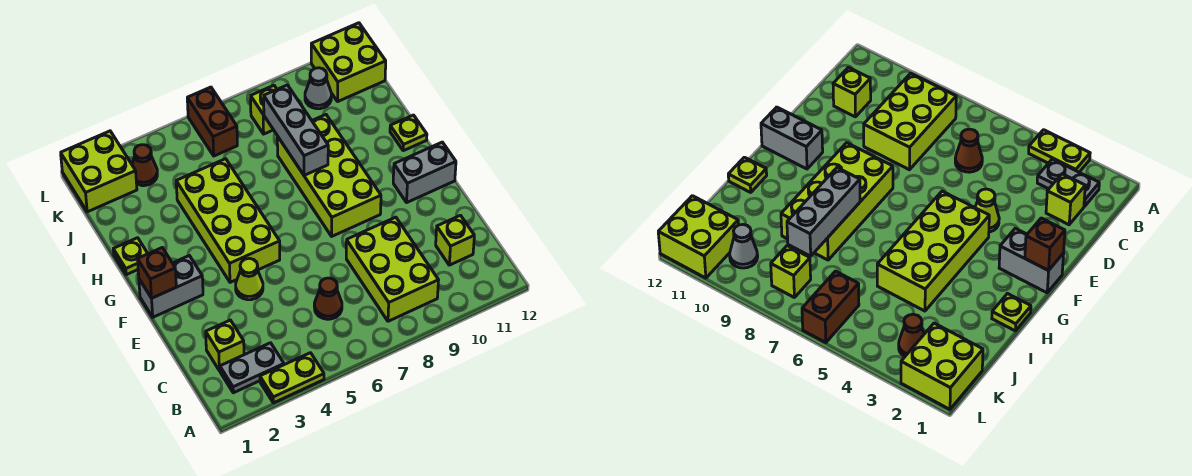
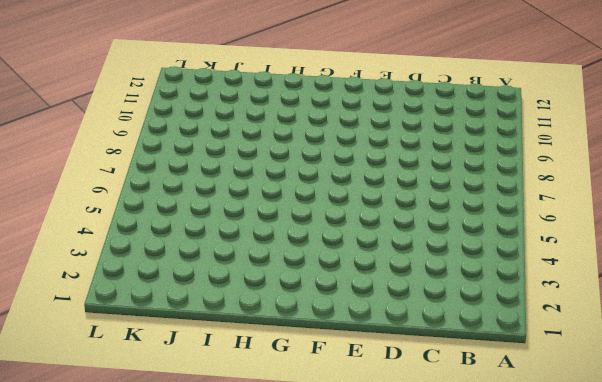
none -> lime 1x2 plate [260,353,324,403]
none -> grey 1x2 plate [220,343,284,393]
none -> lime 2x3 brick [346,217,439,321]

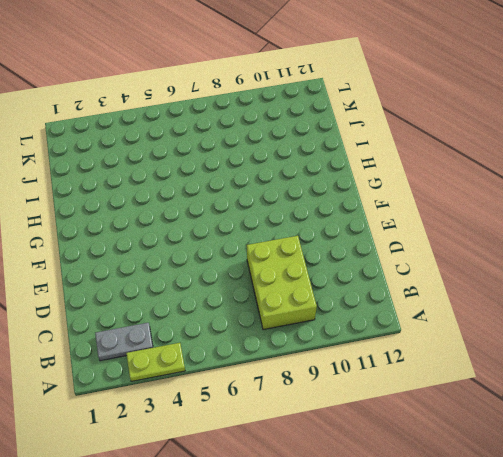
none -> lime 1x1 brick [206,320,244,371]
none -> brown 1x1 cone [314,278,342,319]
none -> lime 1x1 brick [436,215,474,265]

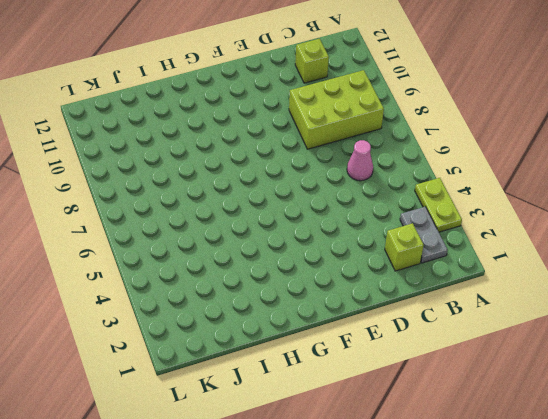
pink 1x1 cone [347,140,373,181] -> brown 1x1 cone [314,278,342,319]
none -> lime 1x1 cone [236,258,263,300]
none -> grey 1x2 brick [139,256,203,317]
none -> lime 2x4 brick [176,159,280,282]

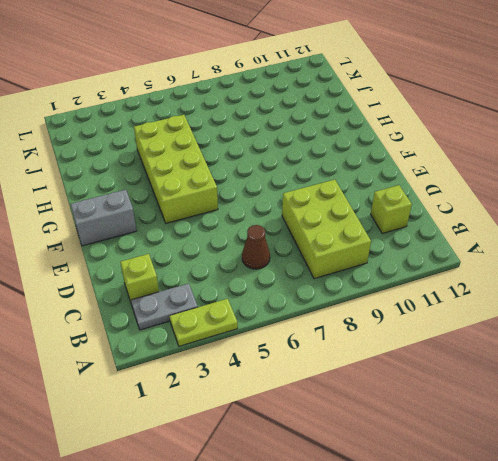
none -> lime 1x1 cone [236,258,263,300]
none -> lime 2x4 brick [277,115,381,236]
none -> grey 1x2 brick [393,142,456,202]

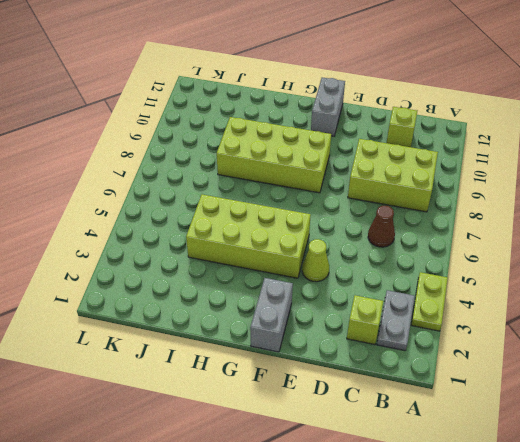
none -> lime 1x1 plate [113,238,148,275]
none -> lime 1x1 plate [390,115,427,151]
none -> lime 2x2 brick [61,131,137,212]

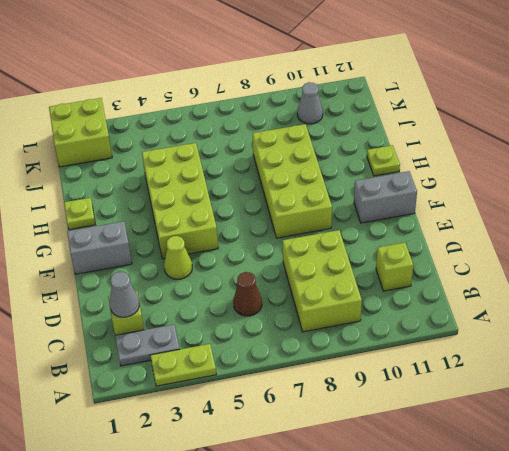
grey 1x1 cone [109,272,139,317] -> none
none -> brown 1x1 cone [132,145,157,186]
none -> brown 1x2 brick [187,87,237,156]
none -> lime 1x1 brick [251,85,277,134]

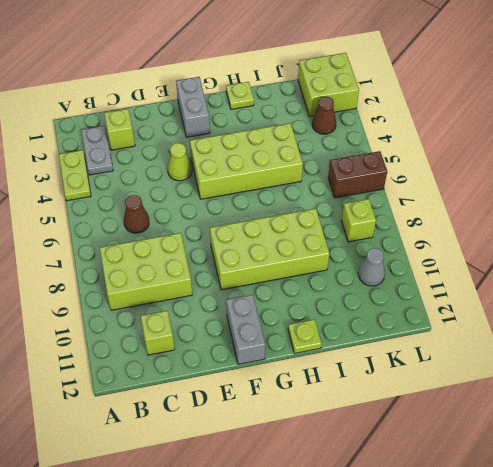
none -> lime 2x2 brick [311,23,386,101]
none -> brown 1x1 brick [138,248,176,298]
none -> grey 1x3 brick [264,85,328,175]

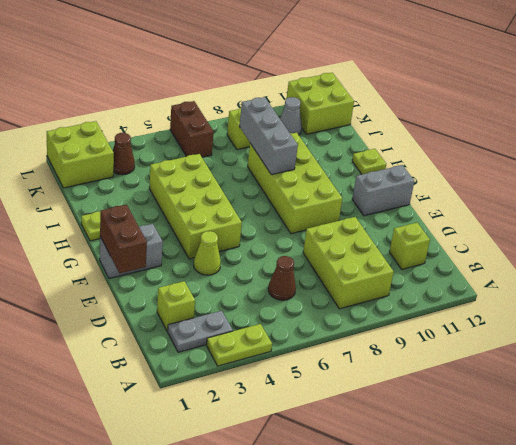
brown 1x2 brick [100,205,147,273] -> brown 1x1 brick [138,248,176,298]

